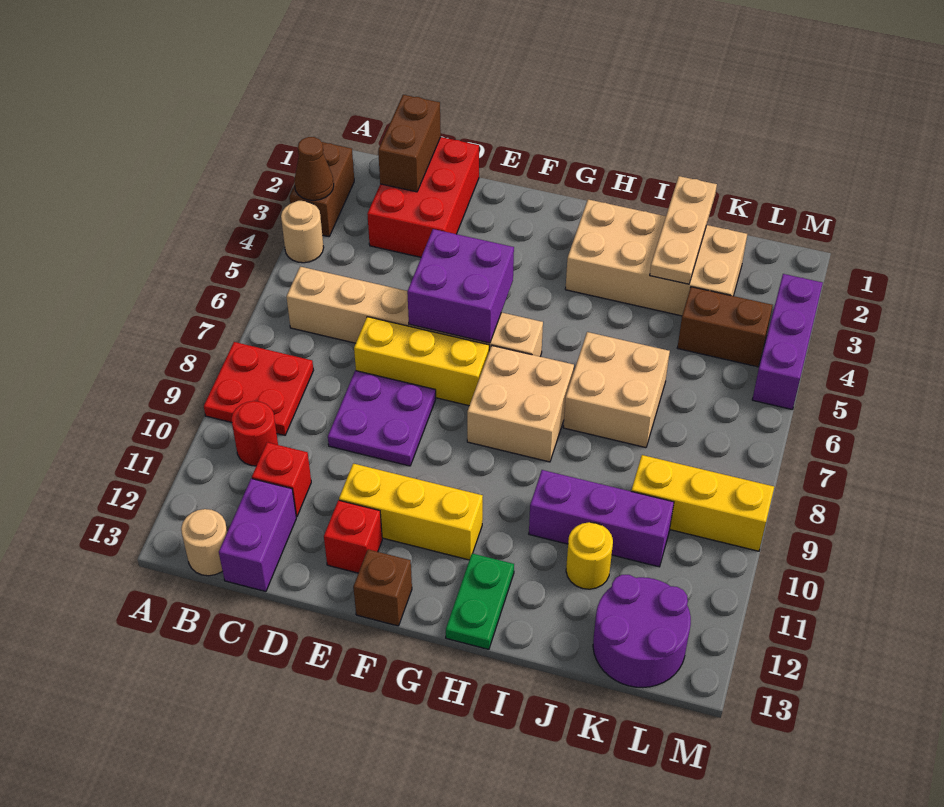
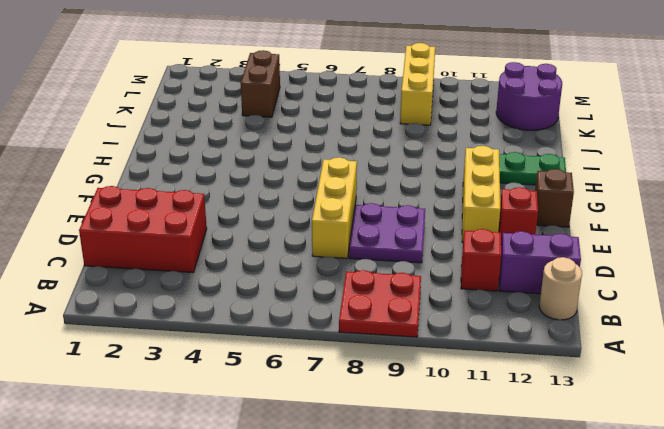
none -> brown 1x2 brick [290,142,354,237]
none -> tan 1x1 round brick [281,201,324,263]
none -> tan 1x6 brick [286,267,543,356]

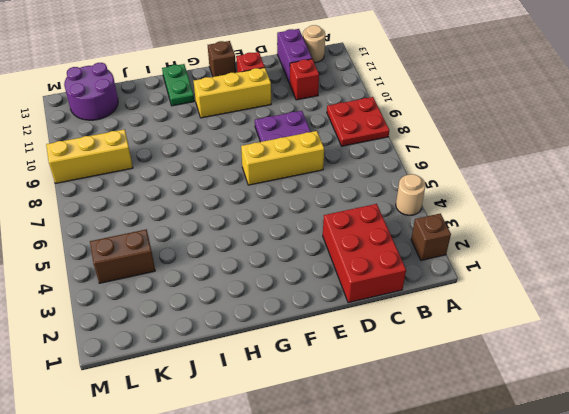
brown 1x1 brick [411,213,451,260] -> brown 1x2 brick [290,142,354,237]
none -> tan 1x6 brick [286,267,543,356]
none -> red 1x1 round brick [231,401,278,466]
none -> tan 2x2 brick [467,346,574,462]

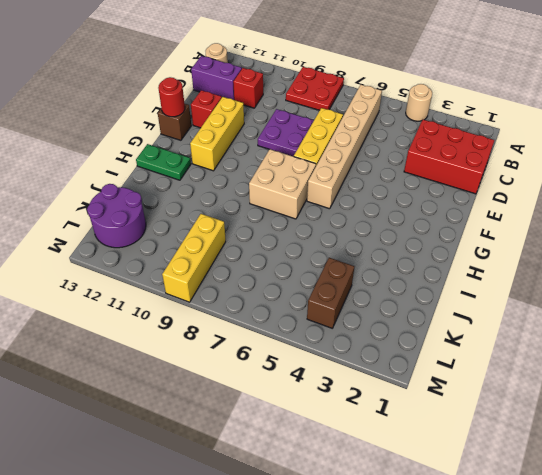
red 1x1 round brick [158,77,185,117] -> red 1x1 round brick moved to [231,401,278,466]
none -> brown 1x2 brick [290,142,354,237]
none -> tan 2x4 brick [565,199,747,316]
none -> tan 2x2 brick [563,332,670,448]

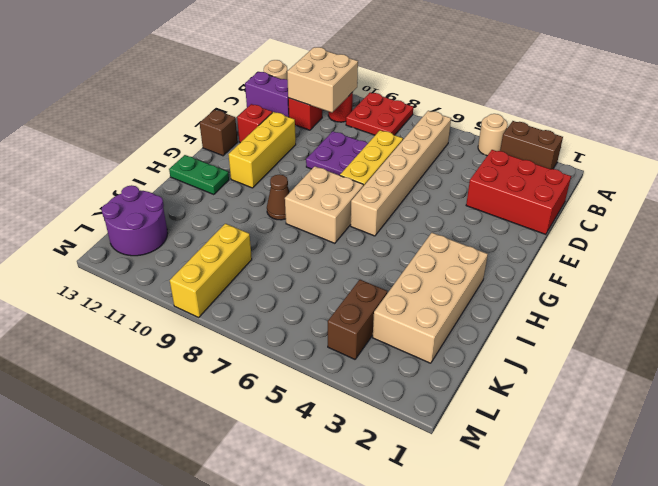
tan 2x2 brick [287,47,358,112] -> tan 2x2 brick moved to [563,332,670,448]
brown 1x1 cone [267,175,290,220] -> brown 1x1 cone moved to [294,137,334,200]
none -> purple 1x3 brick [529,470,674,567]
none -> yellow 1x1 round brick [566,522,613,589]
none -> purple 1x3 brick [752,274,823,410]

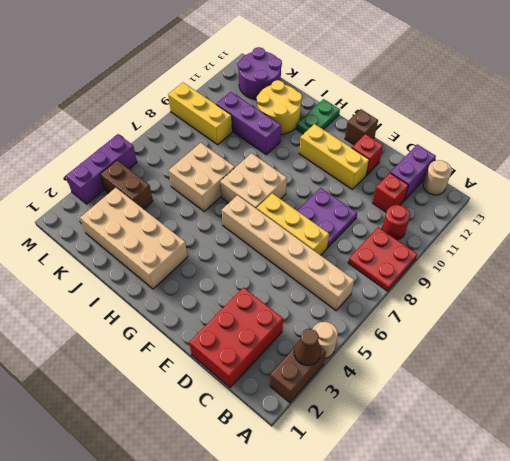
yellow 2x2 round brick [257,80,302,135] -> yellow 1x1 round brick [566,522,613,589]
none -> brown 1x2 brick [378,95,441,192]
none -> purple 2x2 brick [407,229,514,343]
none -> tan 1x3 plate [650,176,717,284]

